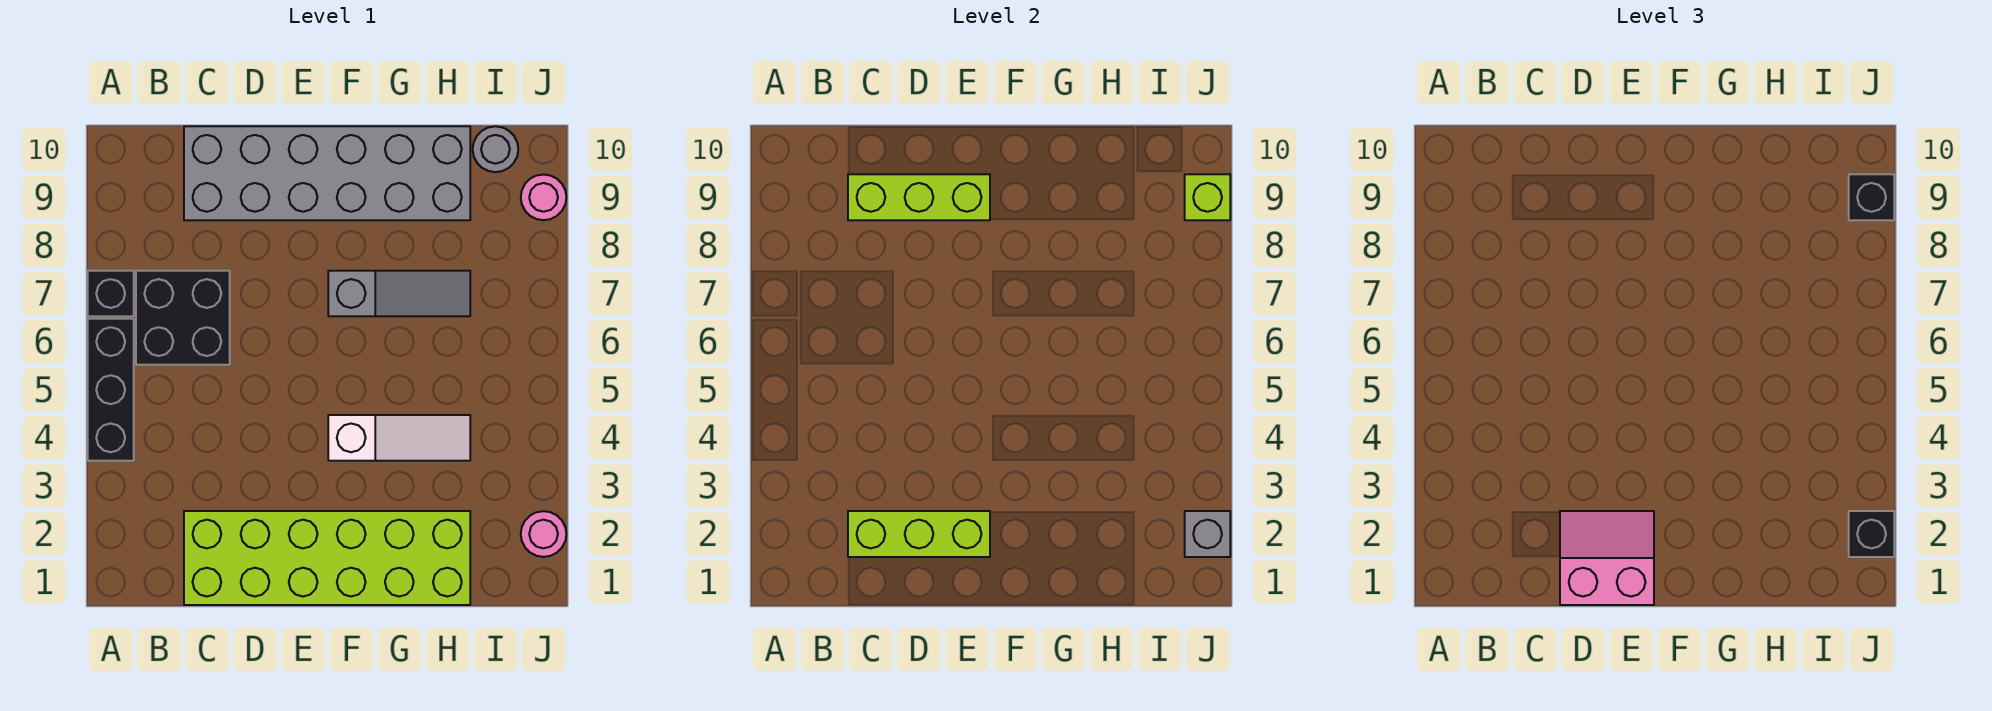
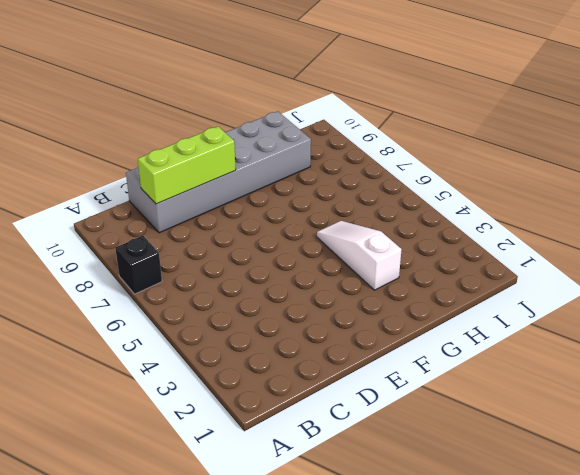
white 1x3 slope [317,221,402,290] -> white 1x3 slope turned to [328,415,470,461]
none -> black 1x3 brick [88,319,134,461]
none -> black 2x2 brick [136,271,230,365]
none -> lime 2x6 brick [184,511,470,605]

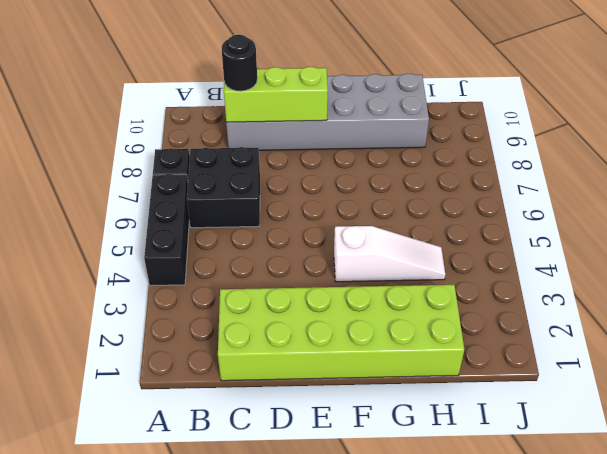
black 1x1 round brick [222,35,257,91] -> none
none -> grey 1x3 slope [328,271,470,316]
none -> grey 1x1 round brick [473,126,518,172]
none -> pink 1x1 round brick [521,511,566,557]

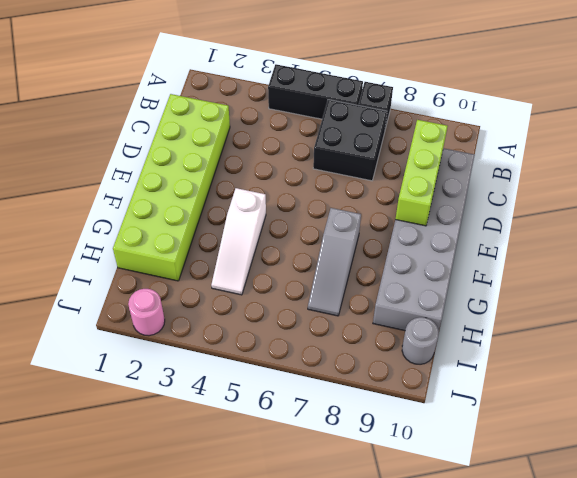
none -> pink 1x1 round brick [521,175,566,220]
none -> lime 1x3 brick [848,511,990,557]
none -> grey 1x1 brick [1185,511,1230,557]

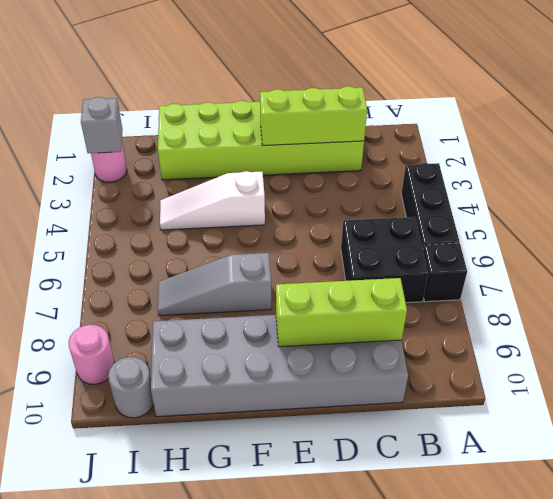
none -> lime 1x1 brick [1185,174,1230,220]
none -> pink 2x2 slope [1560,511,1654,605]
none -> black 1x1 brick [1849,511,1894,557]

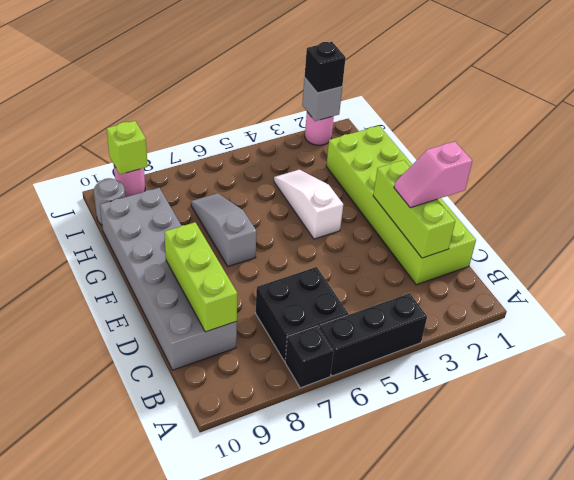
pink 1x2 slope [394,141,472,208] -> pink 2x2 slope [1560,511,1654,605]
none -> black 1x1 brick [1849,174,1894,220]

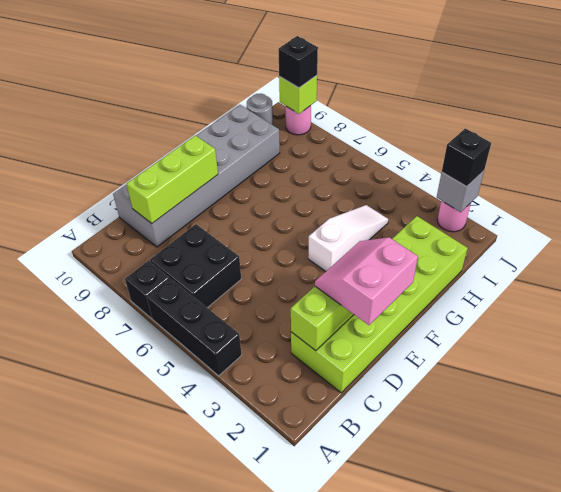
none -> grey 1x3 slope [328,271,470,316]

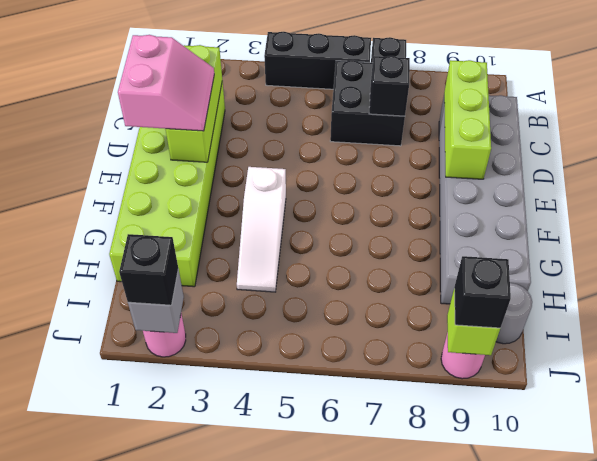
black 1x1 brick [369,56,410,116] -> none
none -> grey 1x3 slope [328,271,470,316]

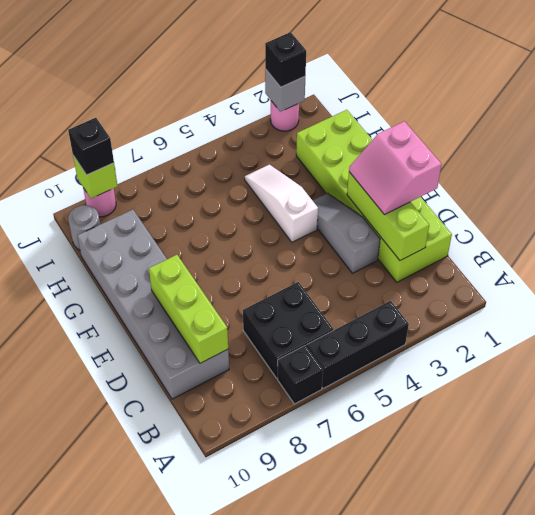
grey 1x3 slope [313,193,380,273] -> grey 1x3 slope moved to [328,271,470,316]

